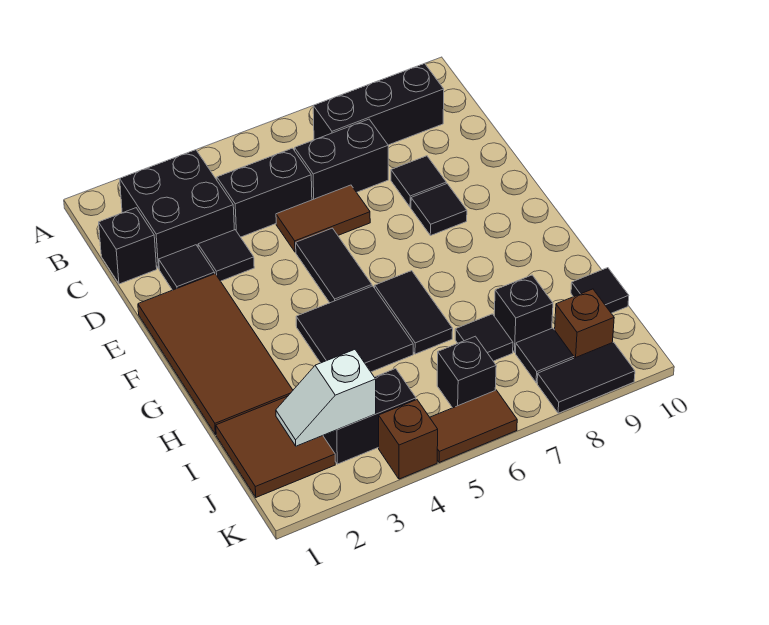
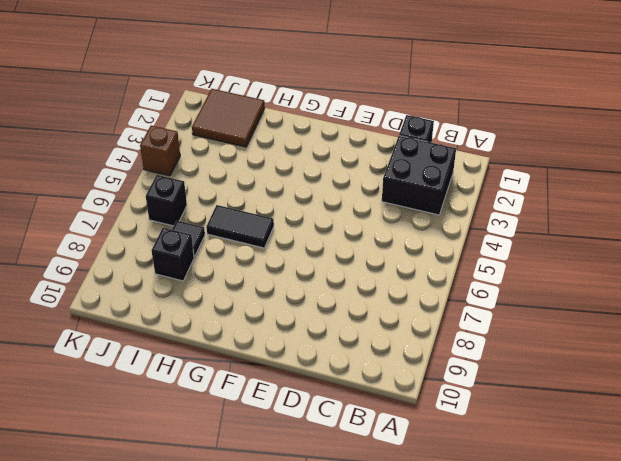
none -> black 1x3 brick [313,63,444,145]
none -> black 1x2 brick [217,148,312,237]
none -> black 1x2 brick [295,119,388,200]

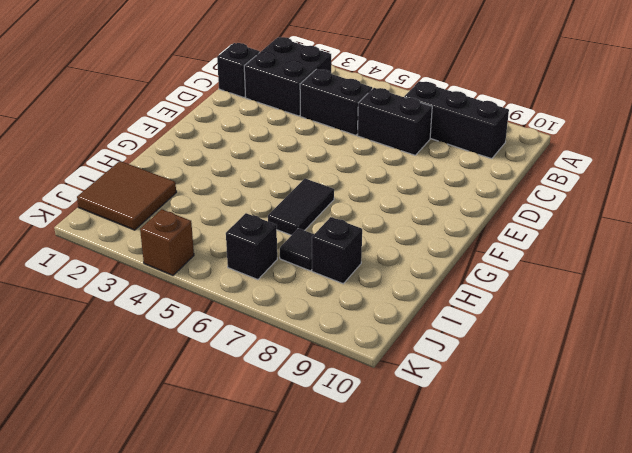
none -> black 1x1 tile [159,245,215,290]
none -> black 1x1 tile [198,230,254,281]
none -> brown 1x2 tile [276,185,370,252]

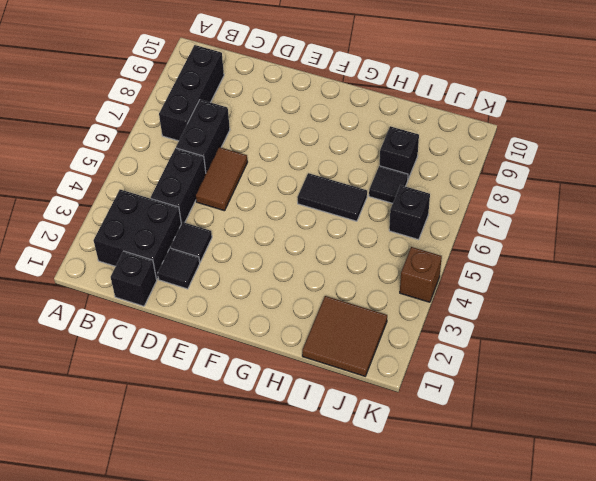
none -> black 1x1 tile [391,156,446,207]
none -> brown 2x4 tile [138,274,293,434]
none -> black 1x2 tile [296,228,372,303]

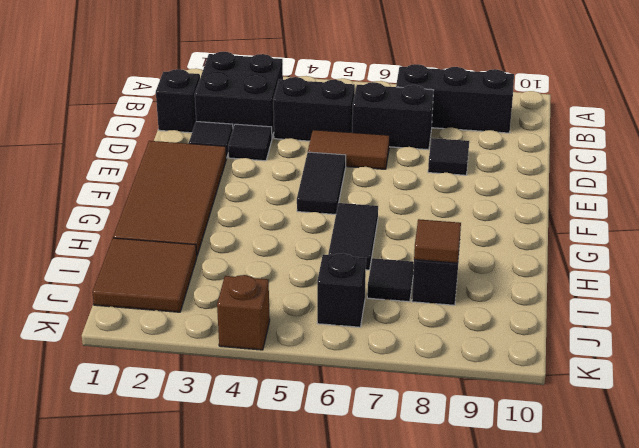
brown 1x1 tile [414,219,461,263] -> none
none -> black 1x1 tile [411,184,467,236]
none -> black 2x2 tile [296,286,413,372]
none -> black 1x1 tile [571,268,629,313]

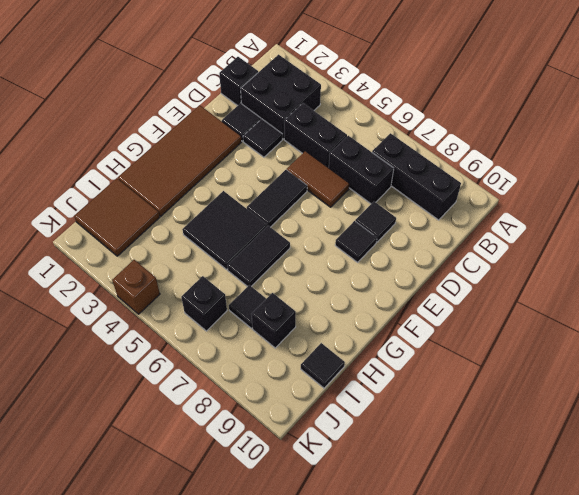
none -> black 1x2 brick [323,369,416,464]
none -> black 1x1 tile [516,328,574,383]
none -> brown 1x1 brick [555,289,614,358]

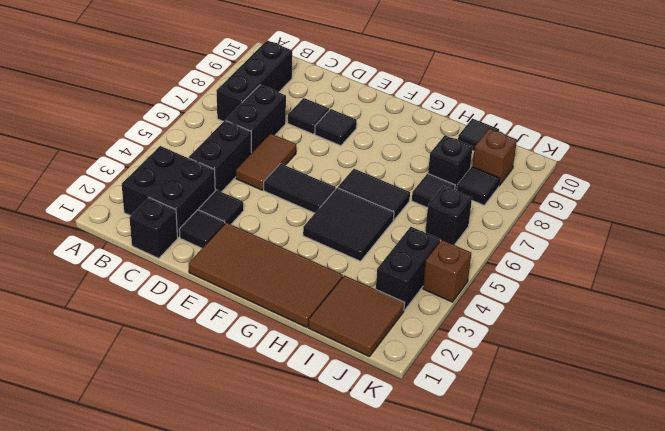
none -> brown 1x2 tile [430,390,517,463]
none -> black 1x2 tile [537,342,635,413]
none -> white 1x2 slope [276,350,376,446]

